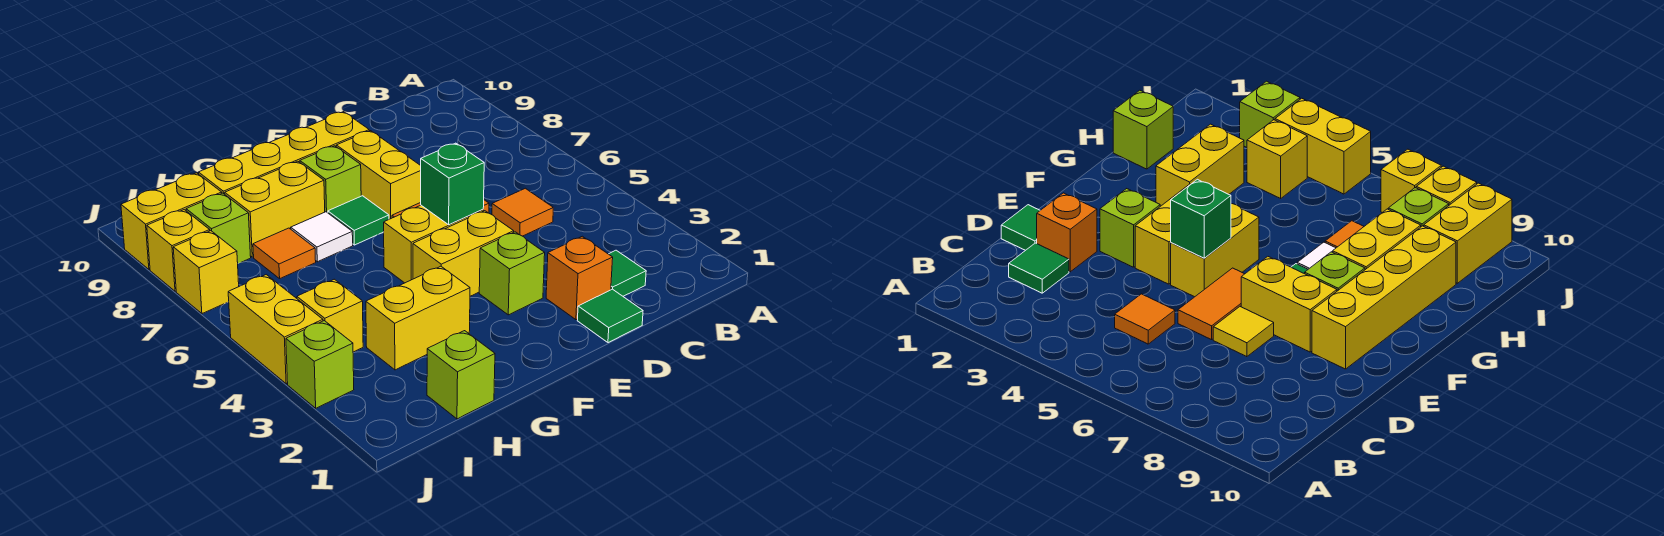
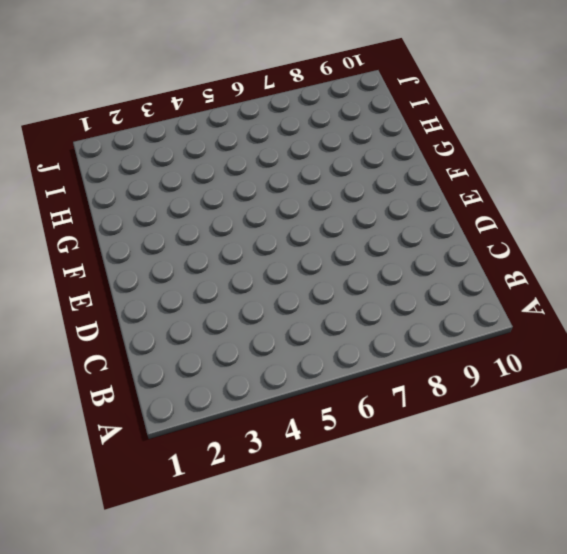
none -> green 1x1 tile [609,250,646,296]
none -> orange 1x1 tile [492,188,553,236]
none -> green 1x1 tile [577,289,643,343]

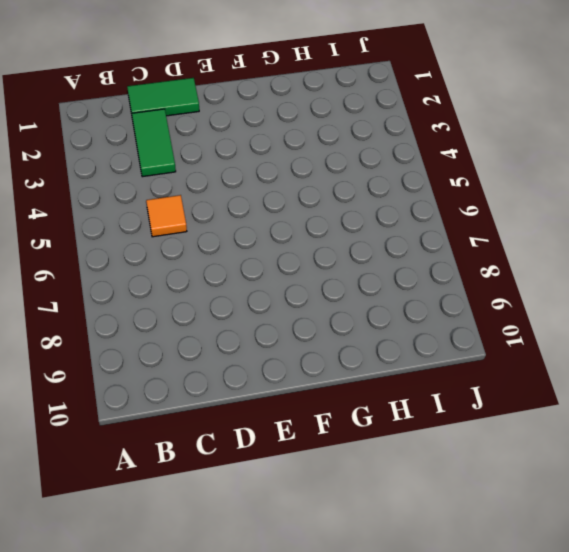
green 1x2 tile [127,78,199,116] -> green 1x1 tile [577,289,643,343]
green 1x2 tile [132,109,176,177] -> green 1x1 tile [609,250,646,296]
none -> orange 1x1 brick [546,236,613,320]
none -> orange 1x2 tile [1178,268,1244,340]
none -> yellow 1x1 tile [1213,307,1274,357]

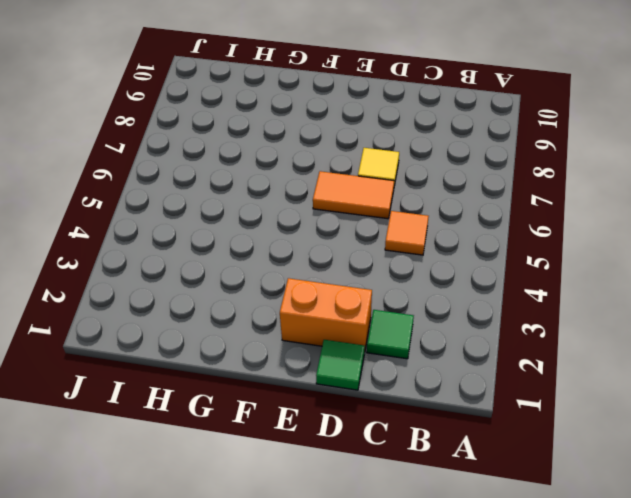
orange 1x2 brick [280,278,372,348] -> orange 1x1 brick [546,236,613,320]
none -> lime 1x1 brick [479,232,545,315]
none -> yellow 1x2 brick [413,211,514,296]
none -> yellow 1x2 brick [384,205,483,283]

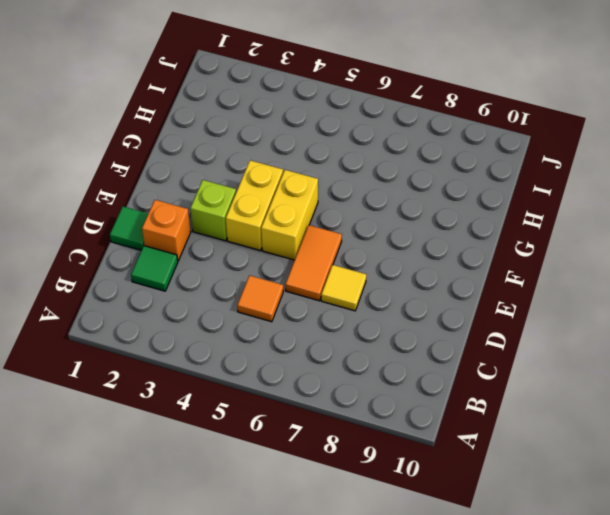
none -> yellow 1x2 brick [336,131,421,219]
none -> yellow 1x4 brick [198,112,369,194]
none -> green 1x1 tile [328,196,389,245]

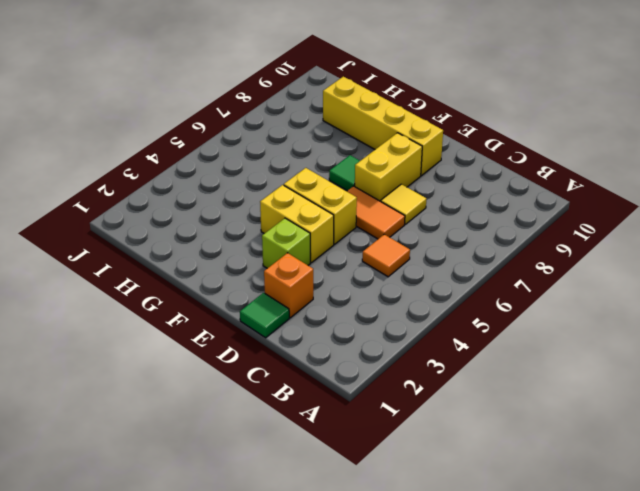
none -> green 1x1 tile [609,250,646,296]
none -> lime 1x1 brick [300,146,361,213]
none -> yellow 1x2 brick [366,266,470,370]

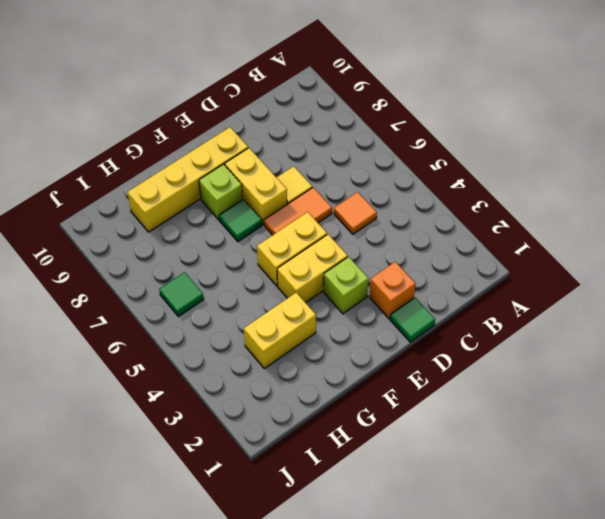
green 1x1 tile [159,272,204,316] -> green 1x1 tile moved to [609,250,646,296]
none -> white 1x1 tile [291,212,353,262]
none -> yellow 1x2 brick [225,161,325,257]
none -> lime 1x1 brick [427,331,495,419]

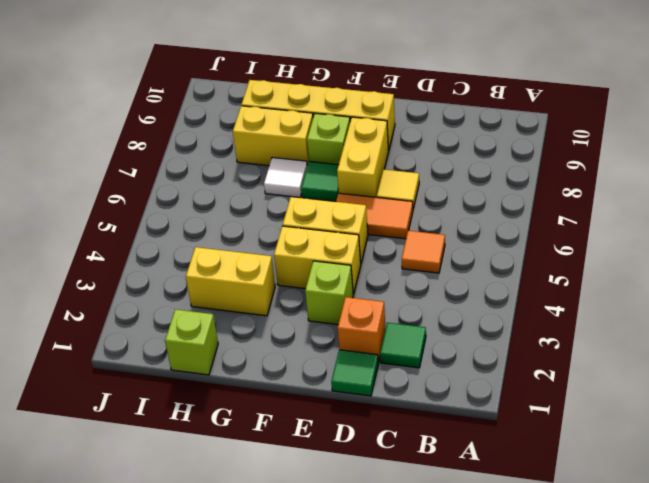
none -> orange 1x1 tile [253,228,316,279]
none -> yellow 1x1 brick [297,279,363,352]
none -> lime 1x1 brick [186,193,251,263]

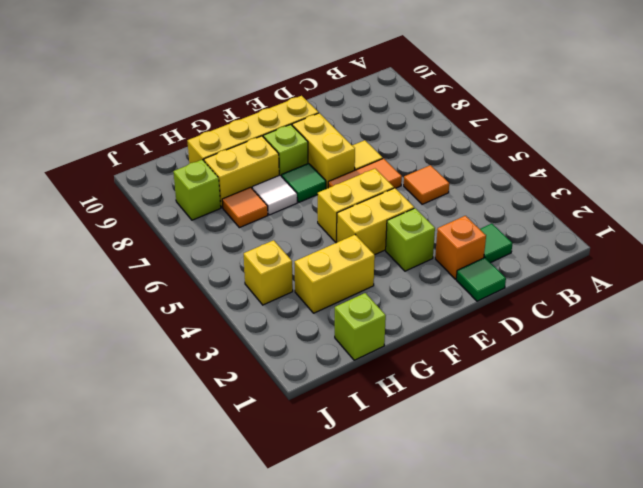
none -> yellow 1x2 brick [121,173,222,270]
none -> lime 1x1 brick [286,321,354,408]
none -> yellow 1x2 brick [228,275,323,384]

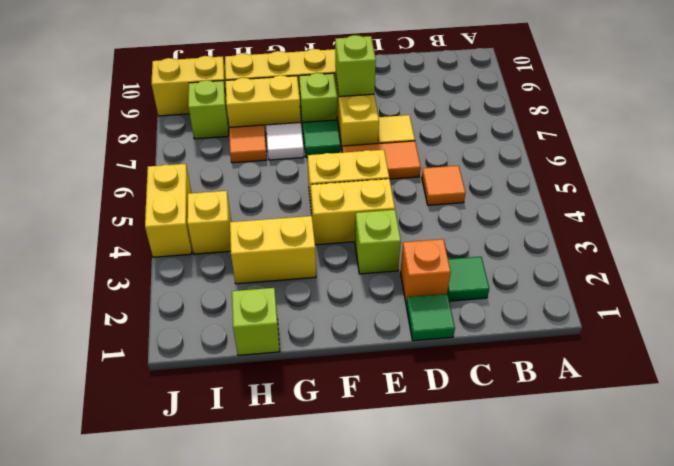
lime 1x1 brick [335,35,376,97] -> lime 1x1 brick moved to [286,321,354,408]
none -> yellow 1x1 brick [173,231,239,314]
none -> yellow 1x1 brick [147,210,210,291]
none -> green 1x1 brick [421,143,484,225]

